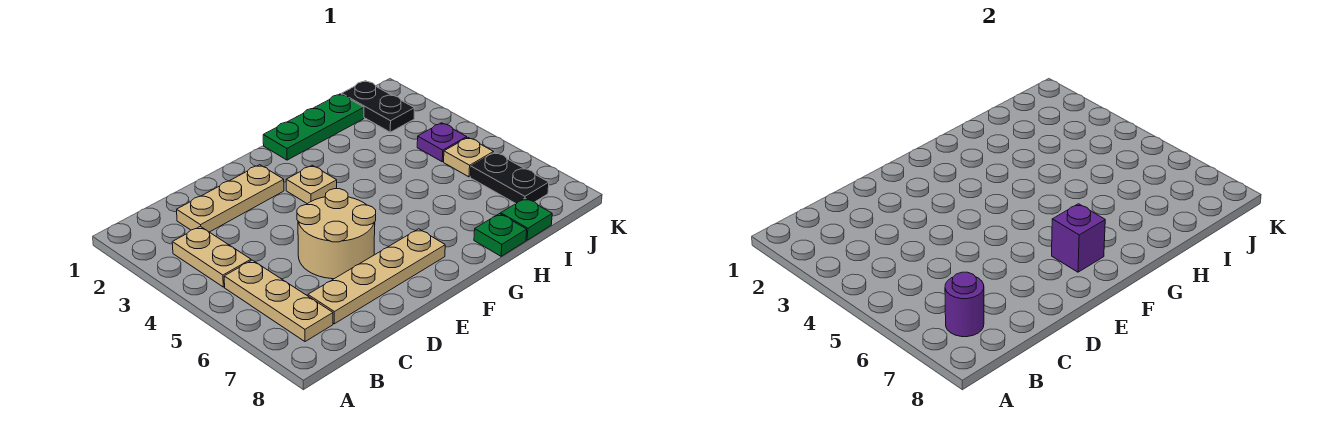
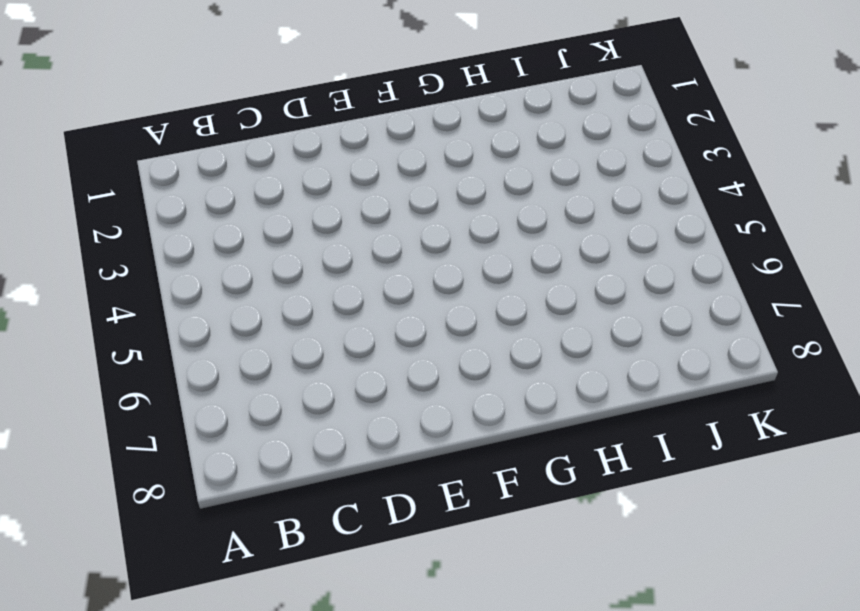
none -> tan 1x2 plate [172,226,251,287]
none -> tan 1x3 plate [224,260,333,342]
none -> tan 1x3 plate [177,165,284,232]

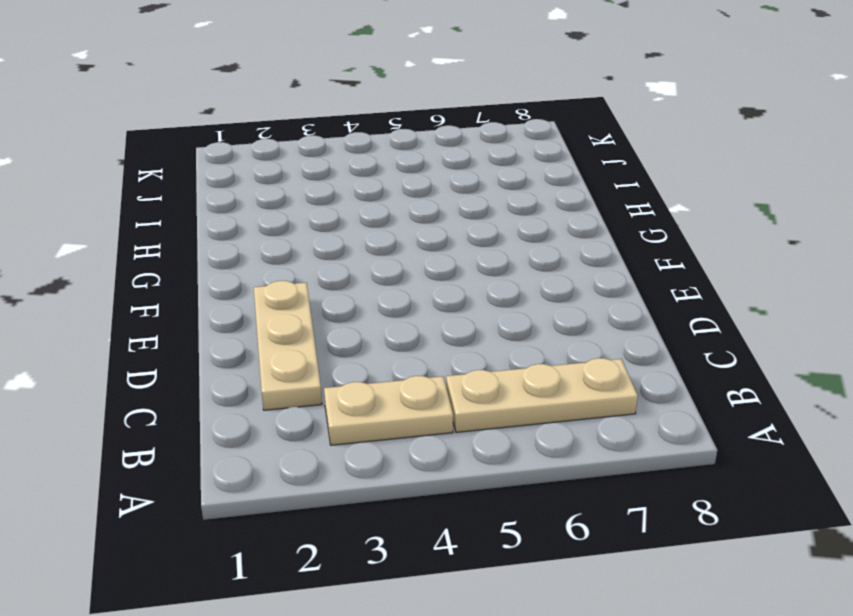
none -> tan 1x4 plate [308,229,445,324]
none -> tan 2x2 round brick [297,189,376,279]
none -> tan 1x1 plate [286,165,337,204]

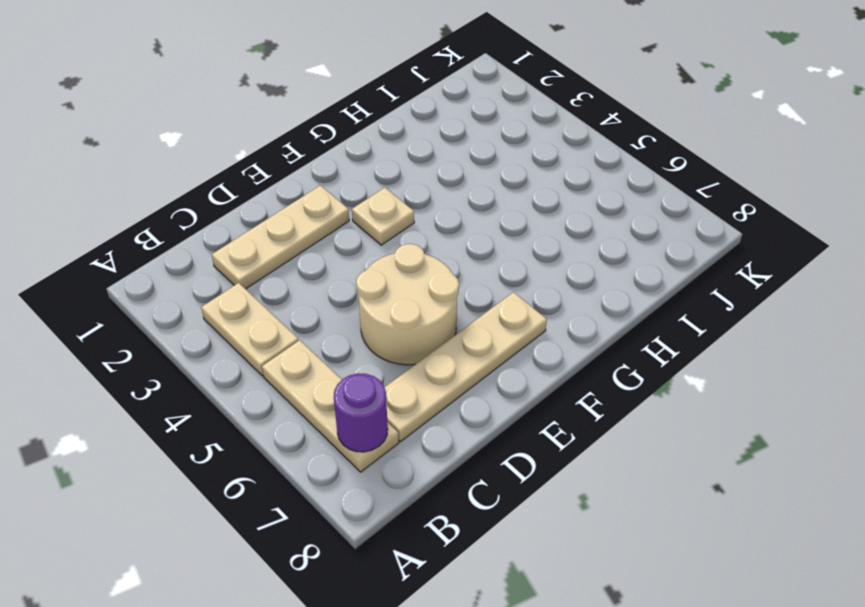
none -> green 1x3 plate [263,94,364,160]
none -> green 1x1 plate [474,214,527,256]
none -> green 1x1 plate [501,198,552,240]

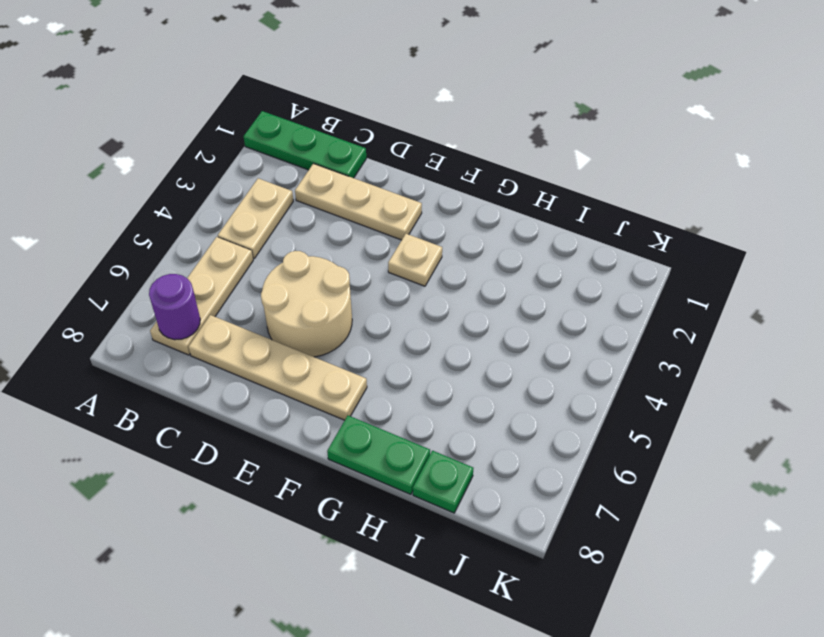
green 1x3 plate [244,111,366,178] -> green 1x3 plate moved to [263,94,364,160]
green 1x2 plate [327,416,430,494] -> green 1x1 plate [474,214,527,256]
none -> black 1x2 plate [342,81,414,132]
none -> purple 1x1 plate [417,123,467,162]
none -> tan 1x1 plate [444,138,494,177]

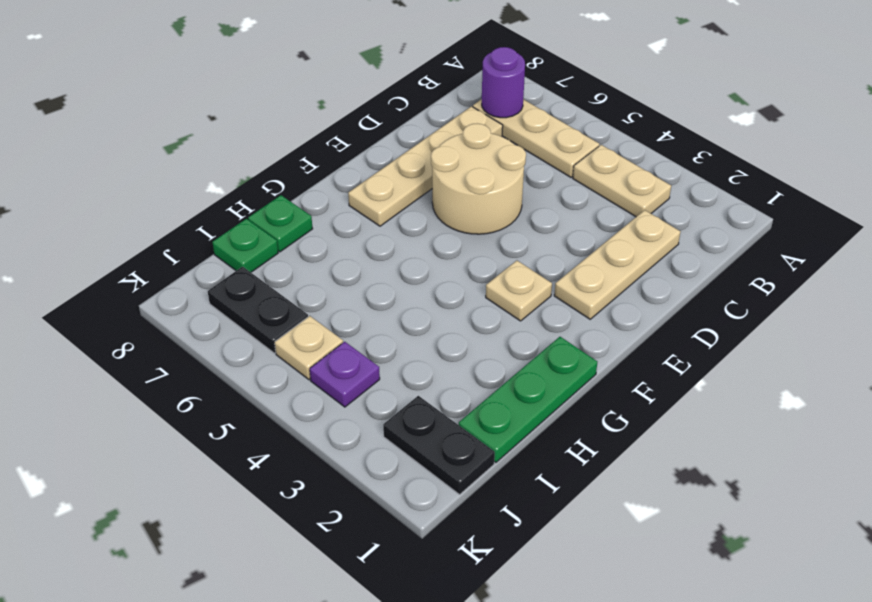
none -> purple 1x1 brick [1052,204,1105,272]

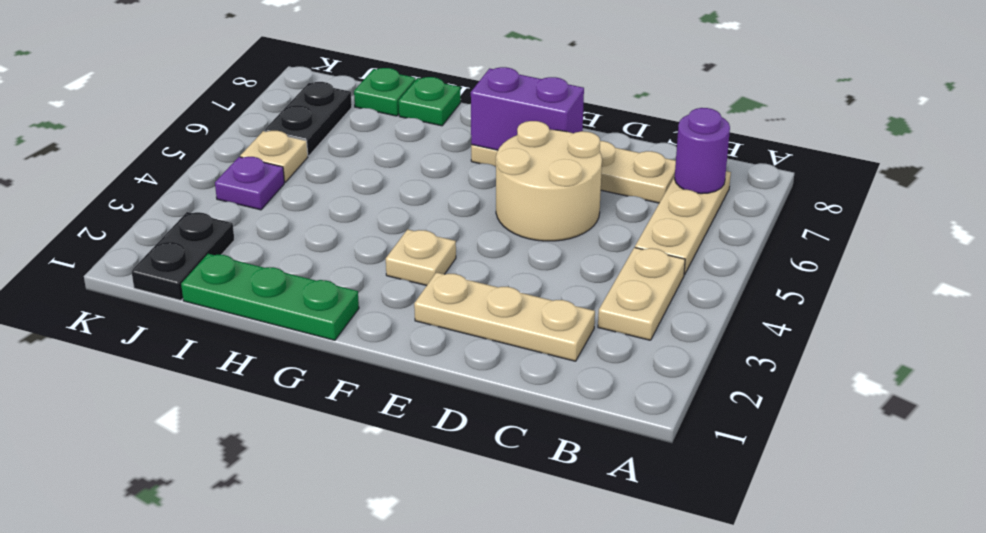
purple 1x2 brick [471,67,584,150] -> purple 1x1 brick [1052,204,1105,272]

